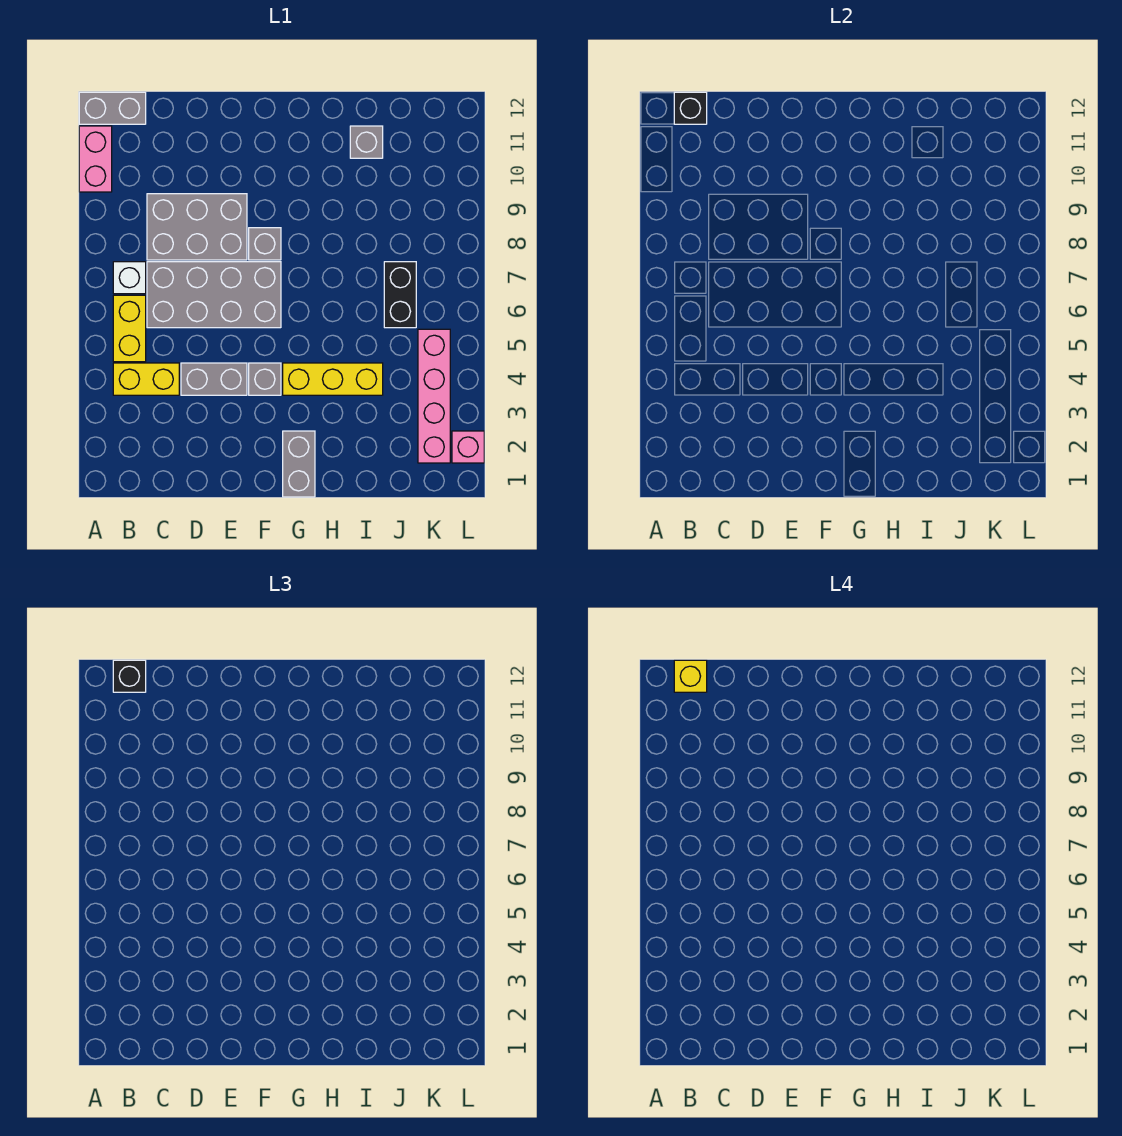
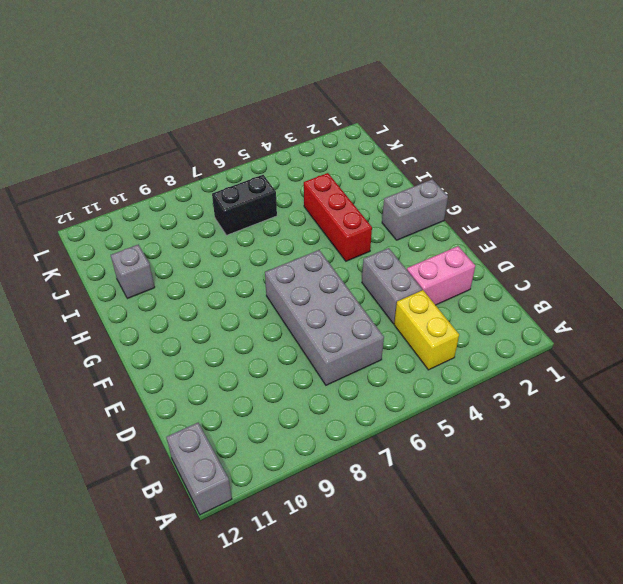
pink 1x2 brick [407,246,475,305] -> pink 1x2 brick moved to [79,126,112,192]
red 1x3 brick [304,173,372,261] -> yellow 1x3 brick [283,363,383,395]
none -> yellow 1x2 brick [113,295,146,362]
none -> white 1x1 brick [113,262,146,294]
none -> grey 2x3 brick [147,194,247,260]

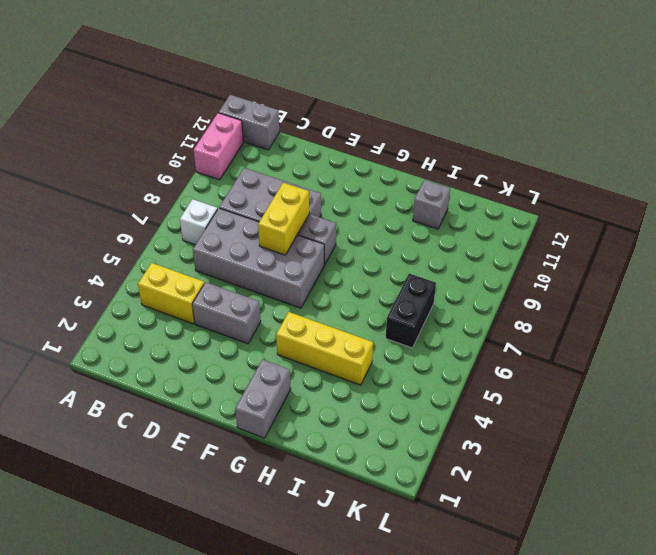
yellow 1x2 brick [258,183,309,255] -> yellow 1x2 brick moved to [113,295,146,362]
none -> grey 1x1 brick [249,363,281,395]
none -> pink 1x4 brick [418,329,450,463]
none -> pink 1x1 brick [452,431,484,463]

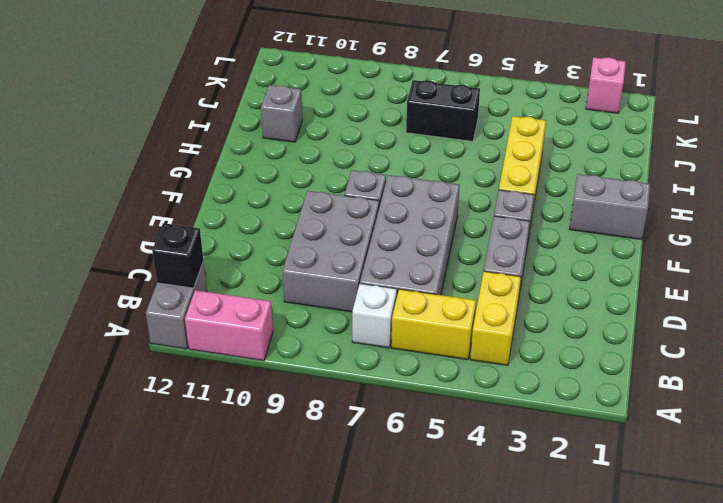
none -> pink 1x4 brick [418,329,450,463]
none -> black 1x1 brick [113,660,146,692]
none -> yellow 1x1 brick [674,660,707,692]

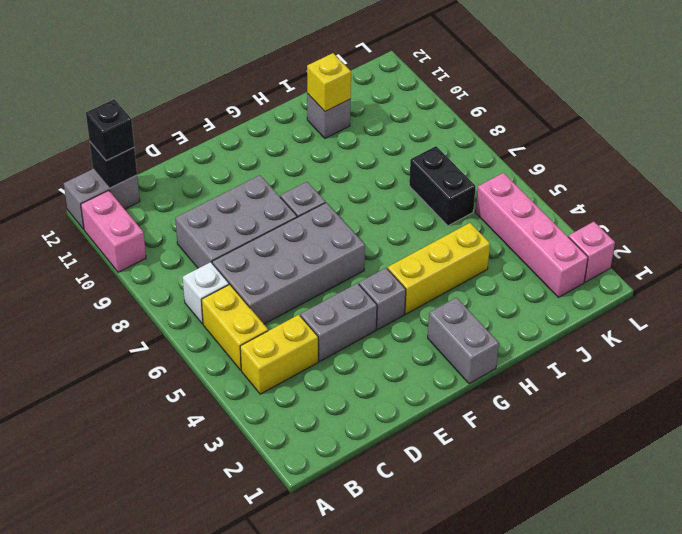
yellow 1x1 brick [307,53,351,111] -> yellow 1x1 brick moved to [674,660,707,692]

